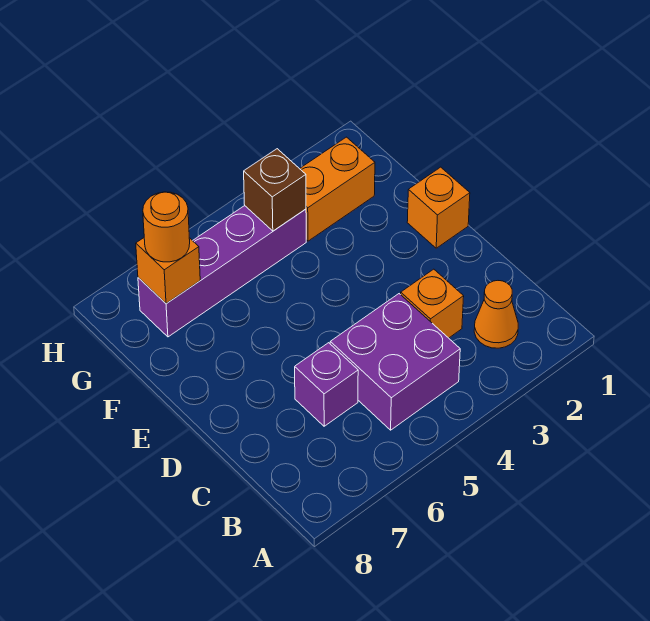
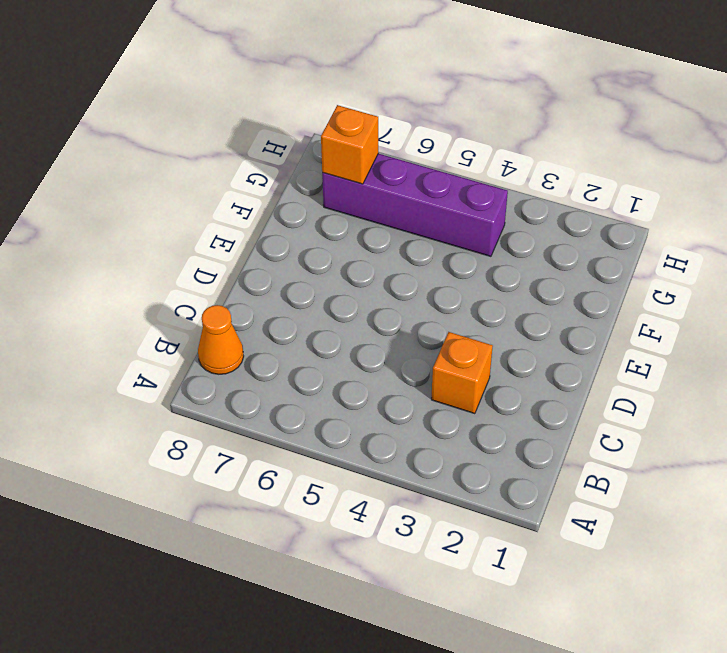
orange 1x1 cone [198,305,244,374] -> orange 1x1 cone moved to [474,281,518,348]
none -> purple 2x2 brick [330,294,460,430]
none -> purple 1x1 brick [295,343,358,426]

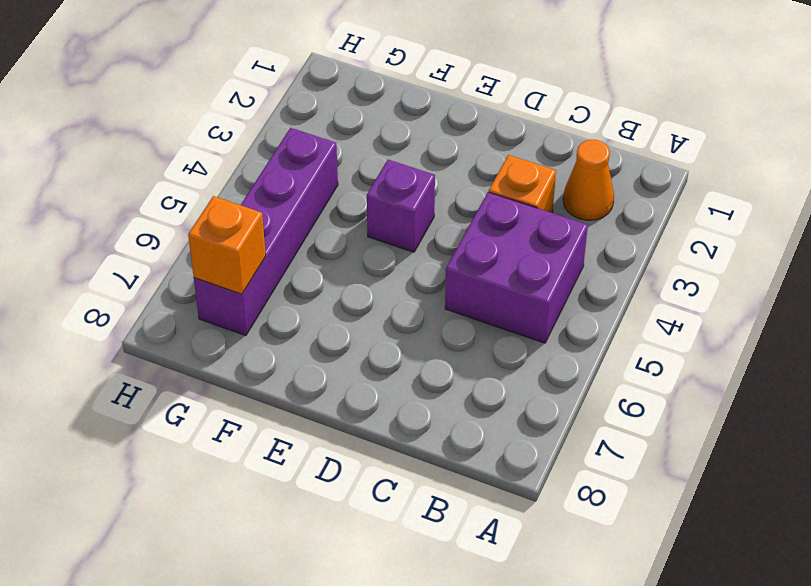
purple 1x1 brick [367,160,435,252] -> purple 1x1 brick moved to [295,343,358,426]
none -> orange 1x1 brick [407,167,470,248]
none -> orange 1x2 brick [300,137,375,241]

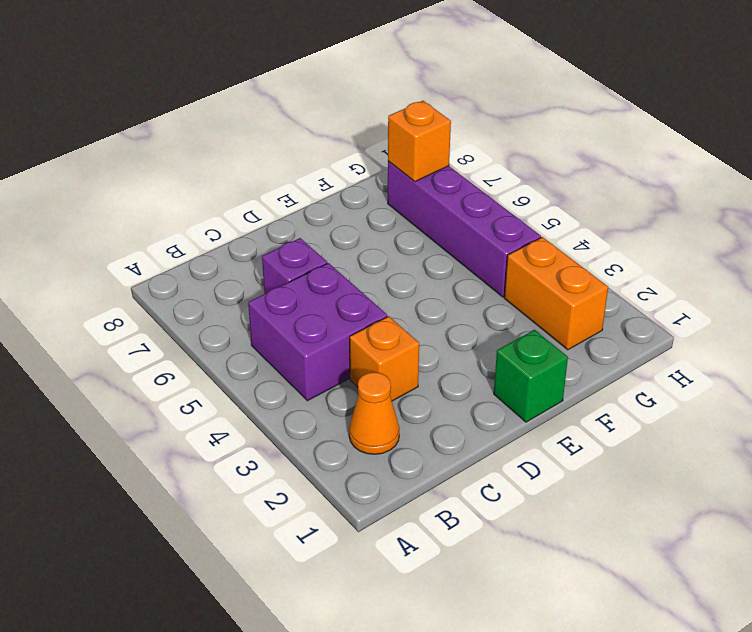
green 1x1 brick [494,330,568,422] -> orange 1x1 brick [407,167,470,248]
none -> brown 1x1 brick [244,149,306,231]
none -> orange 1x1 round brick [143,192,190,262]

